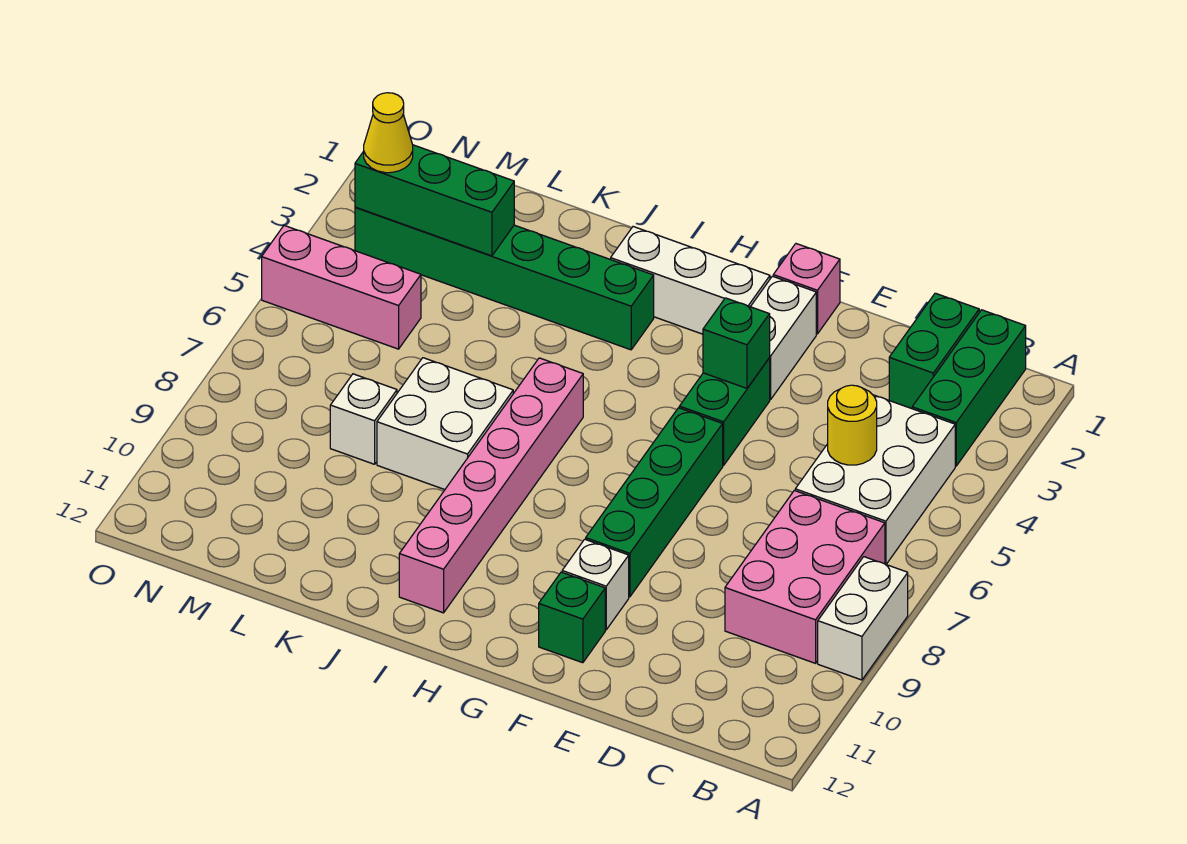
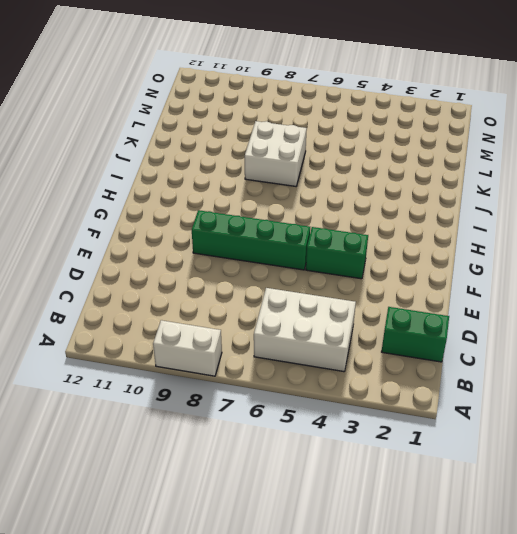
none -> green 1x3 brick [912,310,1026,466]
none -> pink 2x3 brick [725,491,885,663]
none -> pink 1x1 brick [773,244,840,334]

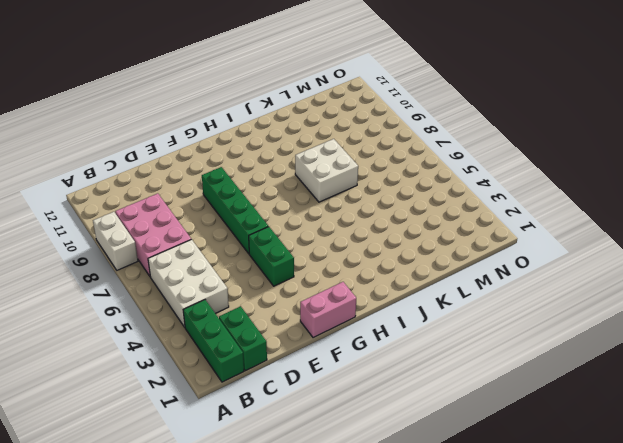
pink 1x2 brick [300,282,356,338] -> pink 1x1 brick [773,244,840,334]
none -> white 1x2 brick [751,276,816,400]
none -> white 1x1 brick [562,539,629,630]
none -> green 1x1 brick [539,572,605,663]

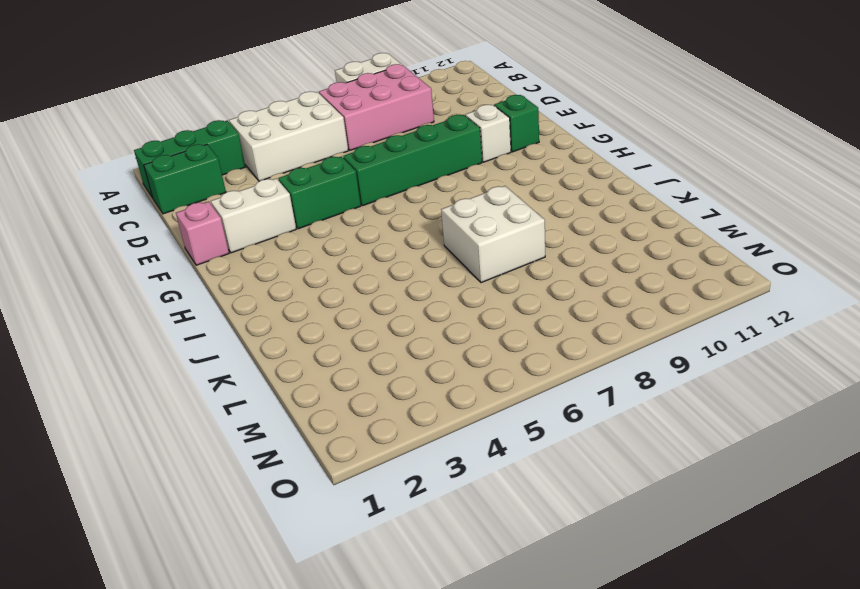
none -> white 1x3 brick [611,227,770,334]
none -> green 1x6 brick [355,207,654,350]
none -> pink 1x6 brick [399,358,583,613]

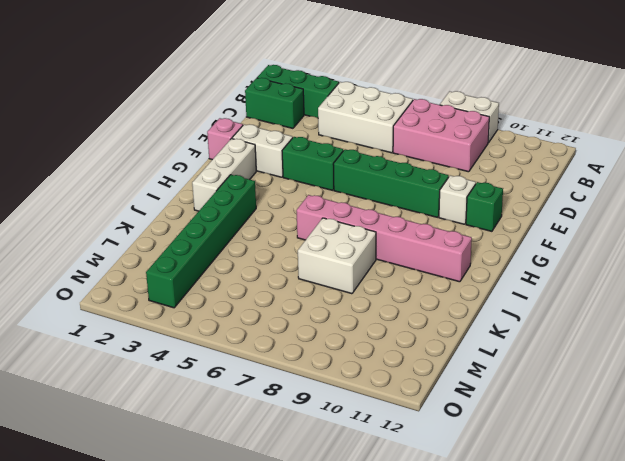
none -> white 1x1 brick [330,374,397,464]
none -> pink 1x3 brick [262,226,421,349]
none -> yellow 1x1 round brick [828,385,877,465]

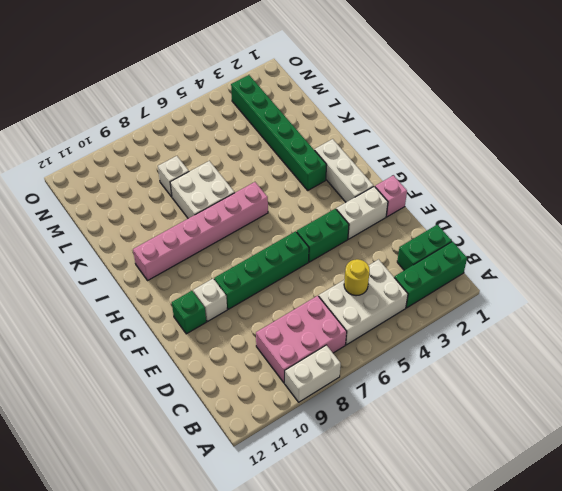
none -> pink 1x3 brick [262,226,421,349]
none -> green 1x1 brick [703,298,770,388]
none -> green 1x3 brick [355,145,514,256]

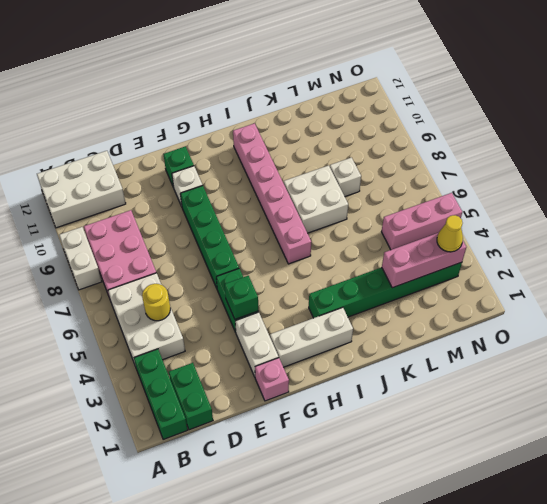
white 2x3 brick [37,151,126,228] -> none
pink 1x3 brick [382,233,466,288] -> green 1x3 brick [355,145,514,256]

